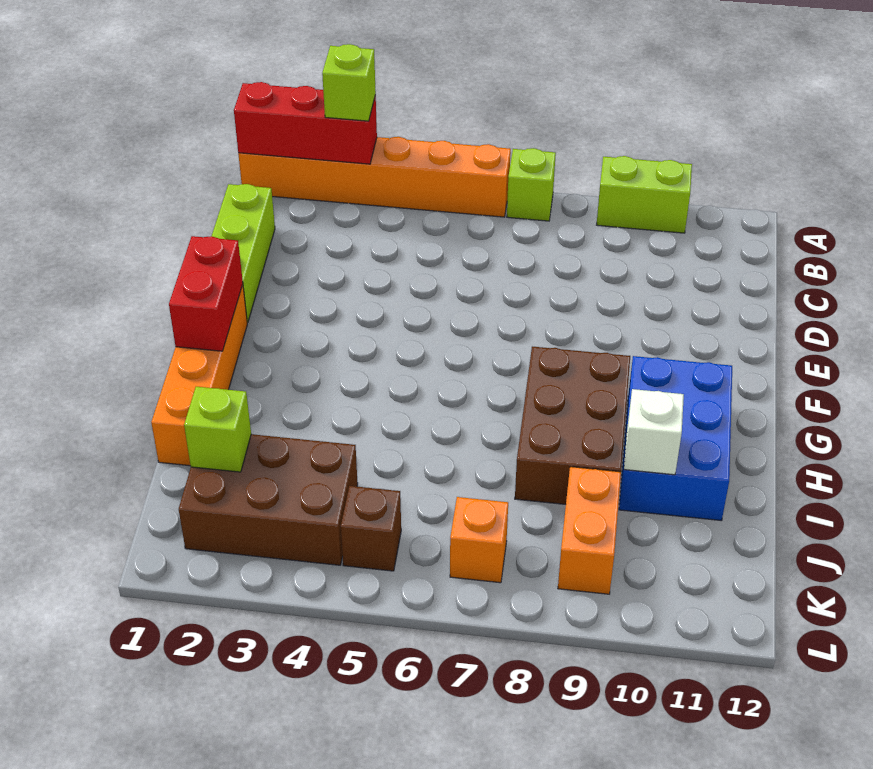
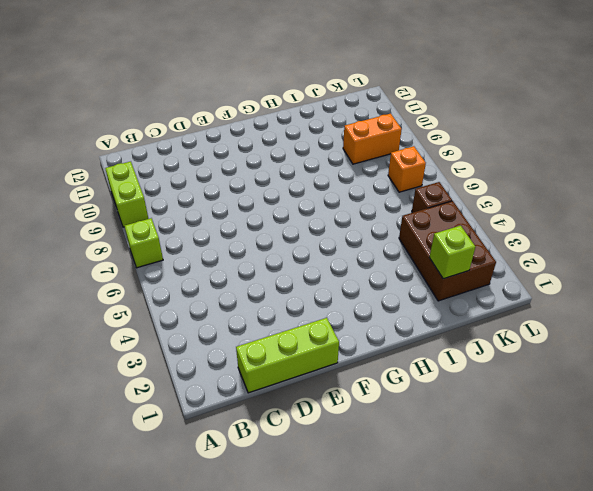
none -> orange 1x6 brick [238,137,511,217]
none -> orange 1x4 brick [151,285,247,466]
none -> brown 2x3 brick [515,347,630,504]

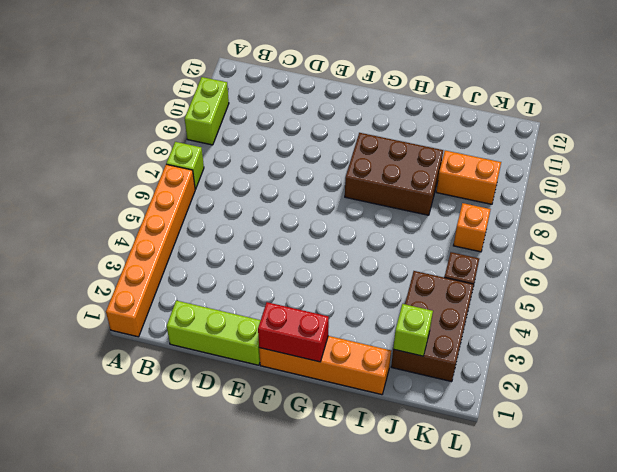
none -> blue 2x3 brick [619,356,732,521]
none -> red 1x3 brick [234,82,377,164]
none -> white 1x1 brick [624,389,684,475]

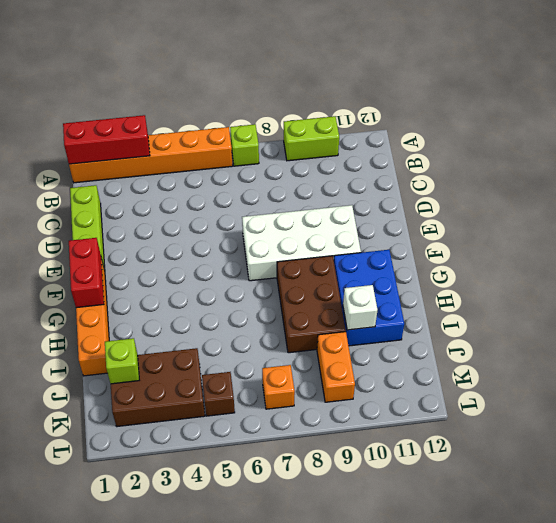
white 2x4 brick [242,205,361,281] -> none
none -> lime 1x1 brick [322,44,376,121]

